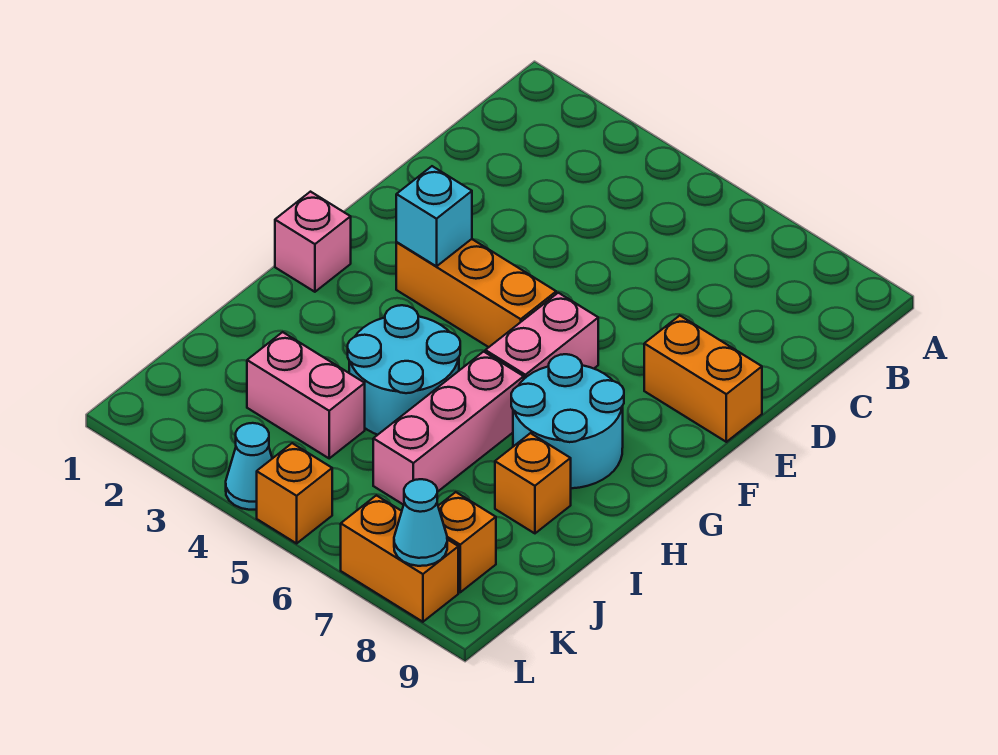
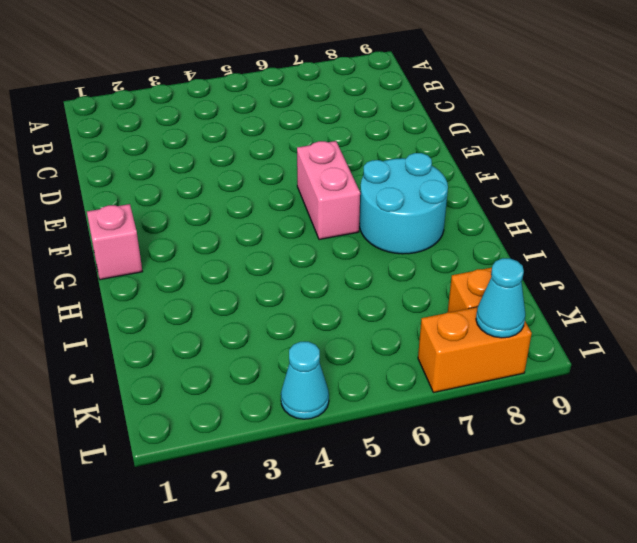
none -> orange 1x2 brick [644,316,762,442]
none -> orange 1x3 brick [396,239,556,347]
none -> cyan 2x2 round brick [348,305,460,435]

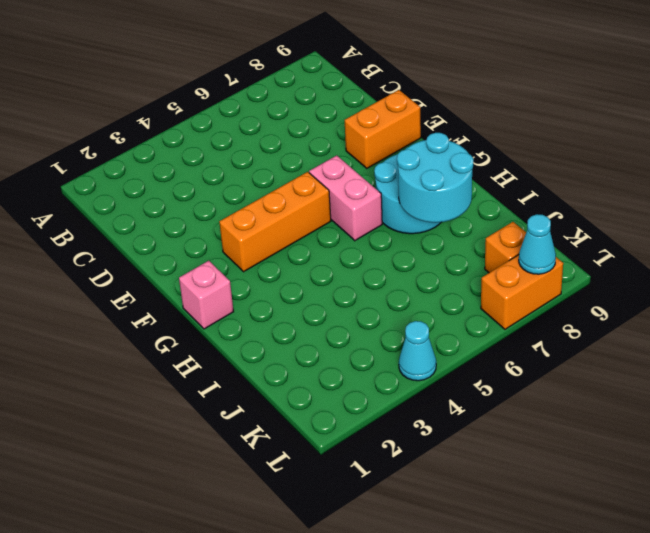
cyan 2x2 round brick [397,133,473,223] -> cyan 2x2 round brick moved to [348,305,460,435]
none -> pink 1x3 brick [373,352,524,505]
none -> orange 1x1 brick [495,433,571,533]
none -> pink 1x2 brick [247,332,365,458]

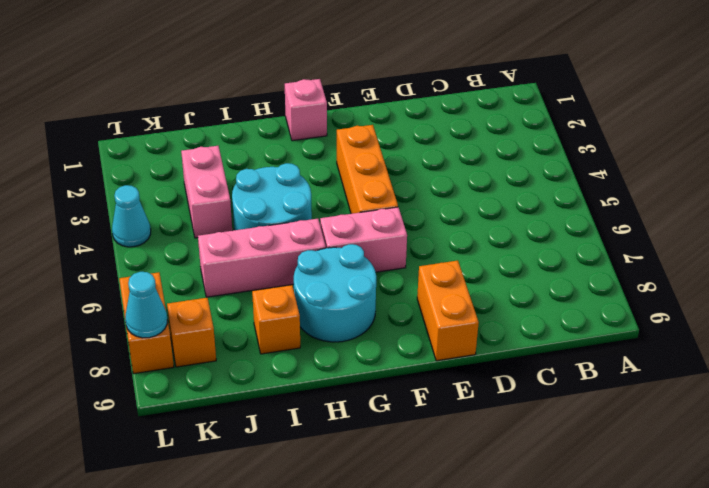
none -> orange 1x1 brick [257,443,332,543]
none -> cyan 1x1 brick [396,166,472,266]

